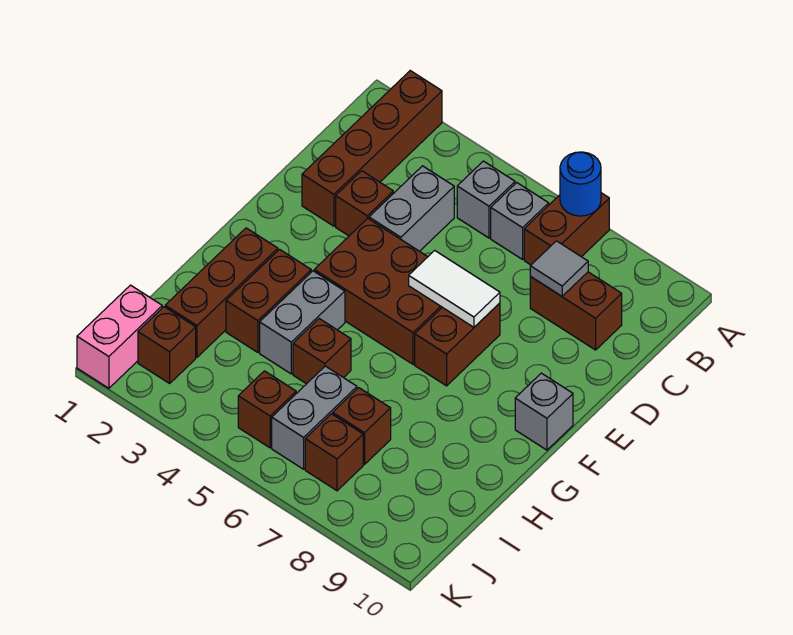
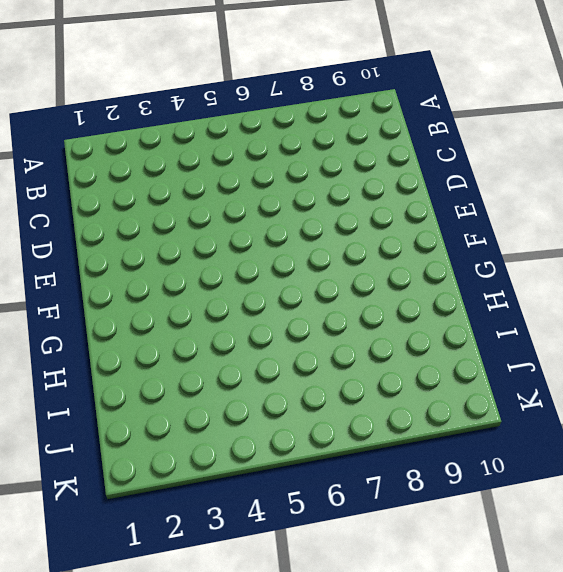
none -> brown 1x4 brick [302,71,442,226]
none -> brown 1x2 brick [524,193,609,265]
none -> grey 1x1 brick [457,161,515,238]

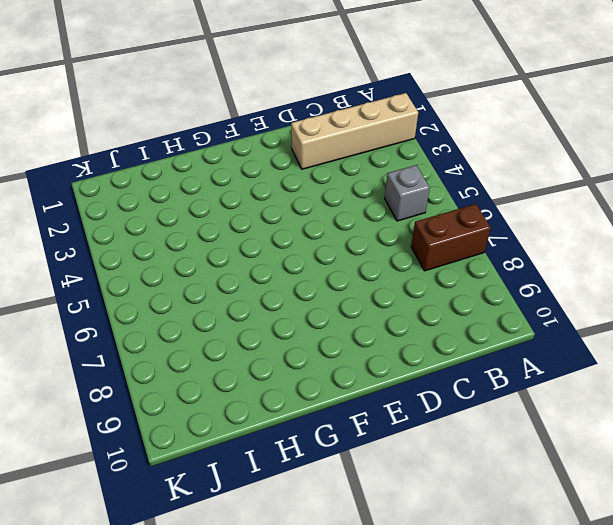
tan 1x4 brick [291,93,418,169] -> brown 1x4 brick [302,71,442,226]
none -> grey 1x1 brick [491,183,549,259]
none -> grey 1x2 brick [369,166,454,251]
none -> brown 1x2 brick [530,272,622,350]

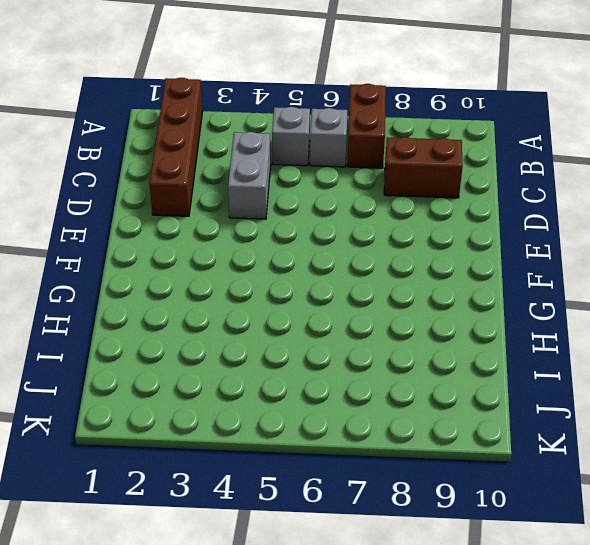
none -> brown 1x1 brick [336,171,393,236]
none -> brown 2x3 brick [314,218,442,364]
none -> brown 1x2 brick [415,303,500,386]

